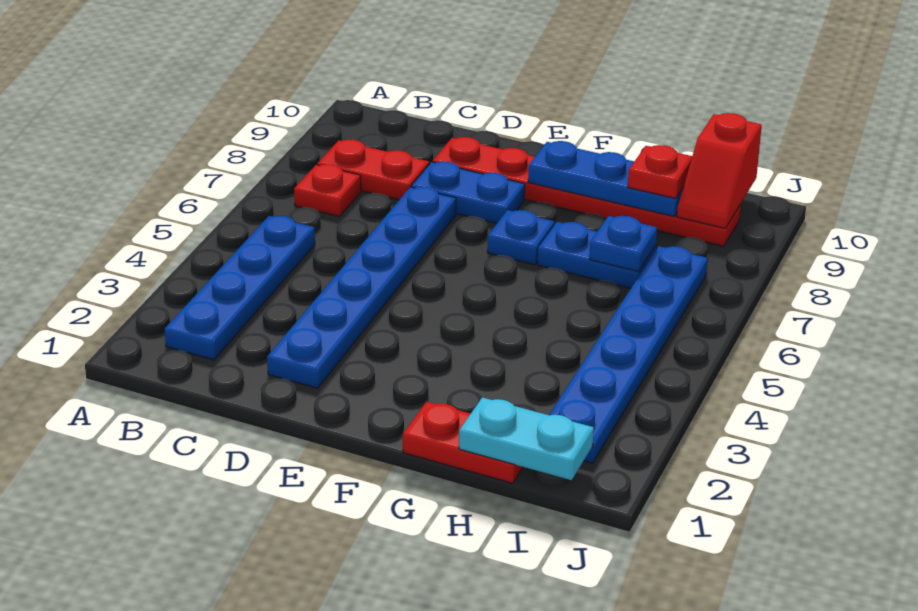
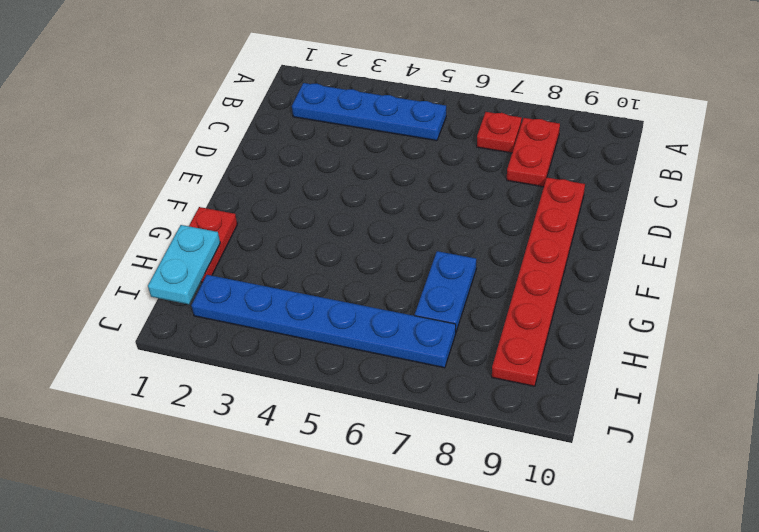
none -> blue 1x6 plate [267,187,456,388]
none -> blue 1x2 plate [411,162,525,223]
none -> blue 1x1 plate [487,210,554,265]

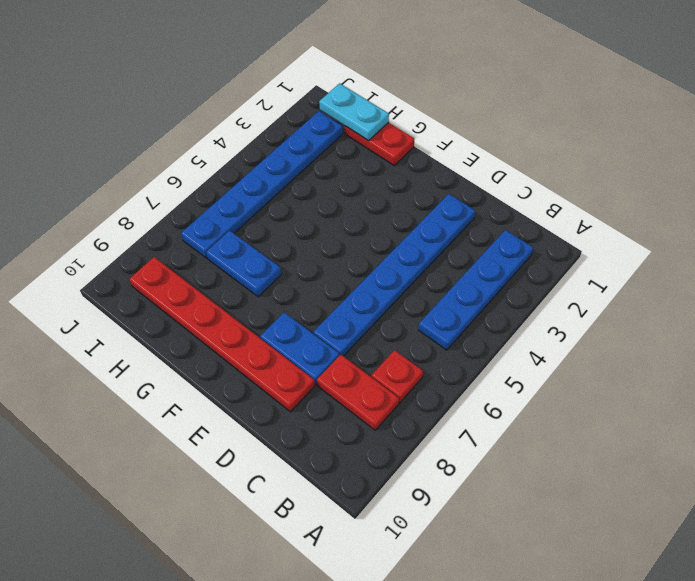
none -> blue 1x1 plate [487,210,554,265]
none -> blue 1x3 plate [528,141,683,216]
none -> blue 1x1 plate [589,216,657,271]

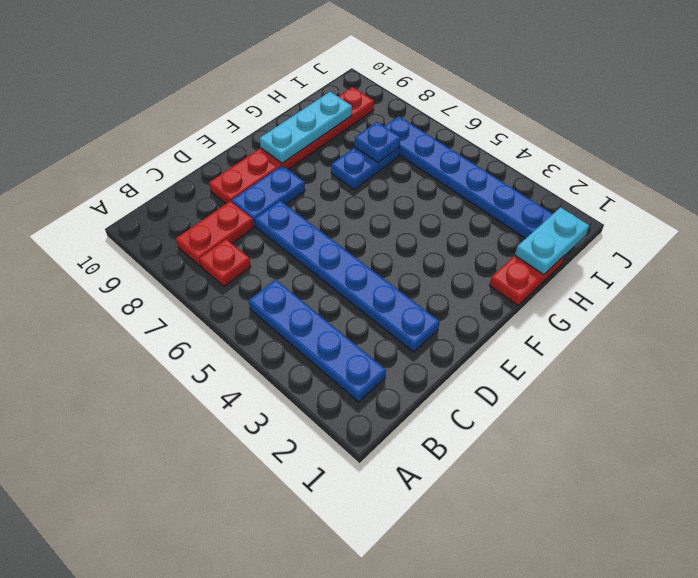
cyan 1x3 plate [259,92,352,163] -> blue 1x3 plate [528,141,683,216]
none -> blue 1x1 plate [487,210,554,265]
none -> red 1x2 slope [677,113,762,228]
none -> red 1x1 plate [628,145,692,198]

